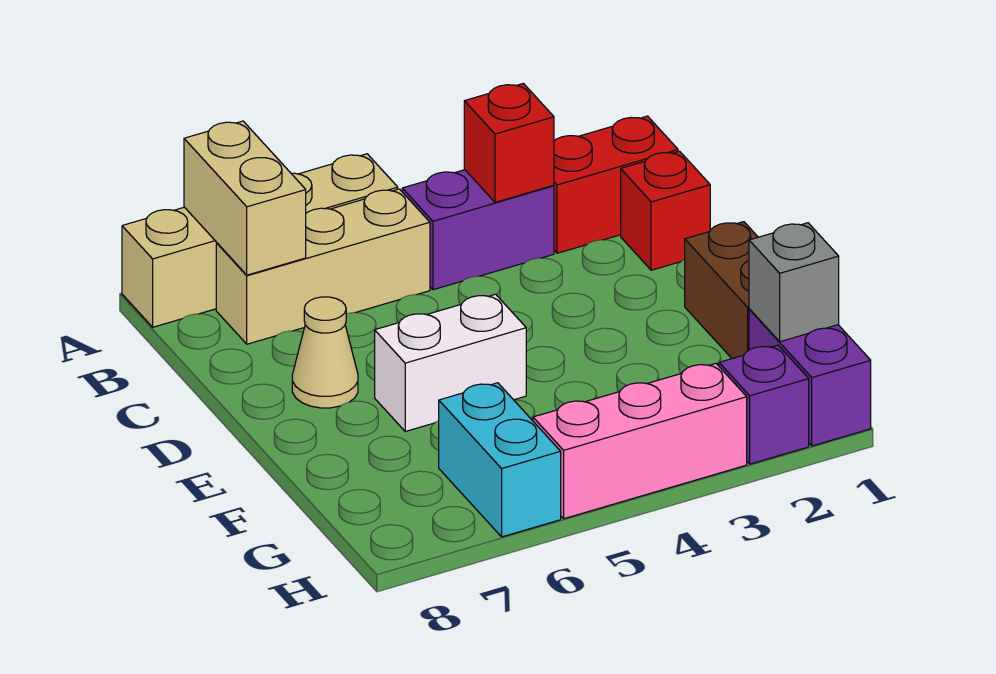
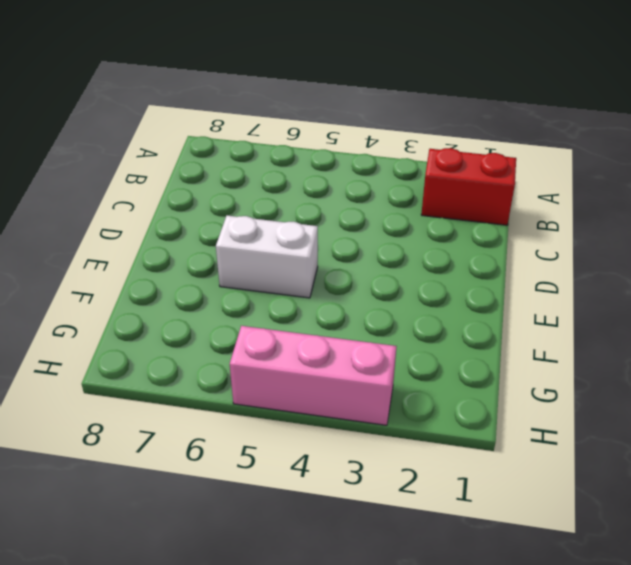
none -> tan 1x4 brick [122,154,398,327]
none -> purple 1x2 brick [402,170,554,290]
none -> tan 1x3 brick [216,189,430,344]

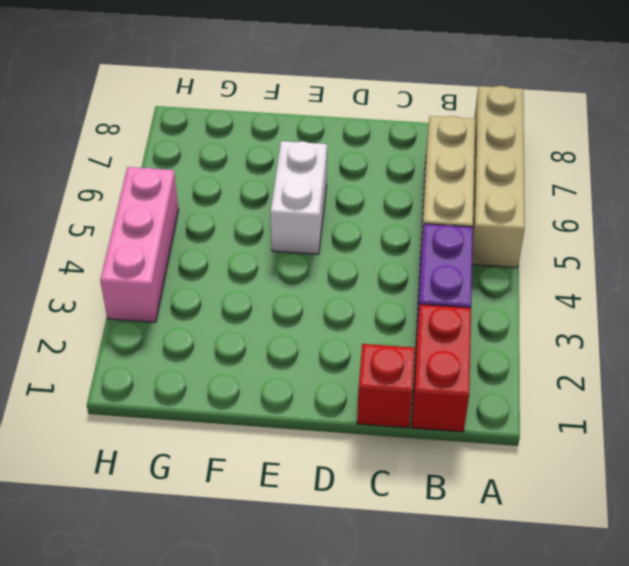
none -> tan 1x1 cone [292,297,358,408]
none -> brown 1x2 brick [685,222,758,359]
none -> purple 1x2 brick [749,309,871,446]

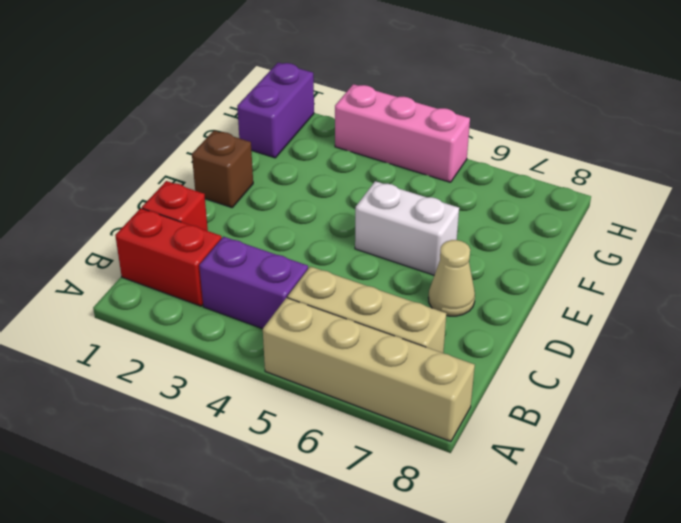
brown 1x1 brick [192,131,253,208] -> brown 1x2 brick [685,222,758,359]
none -> cyan 1x2 brick [439,383,561,537]
none -> purple 1x1 brick [719,345,809,464]
none -> tan 1x2 brick [184,121,306,275]

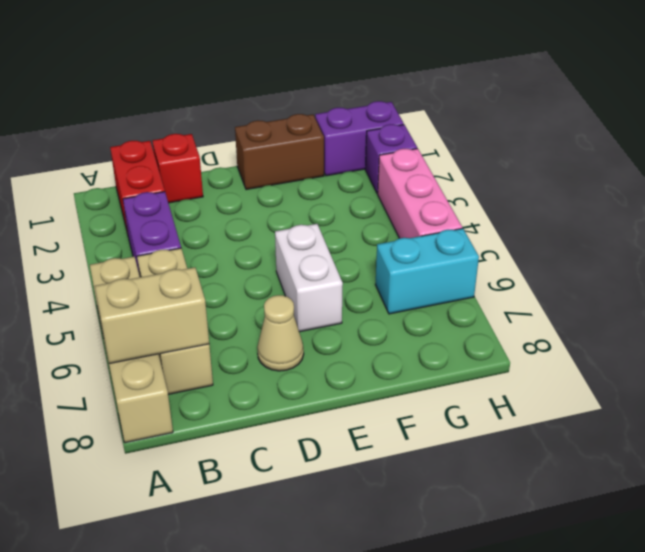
none -> red 1x1 brick [464,83,554,202]
none -> grey 1x1 brick [749,223,839,342]

